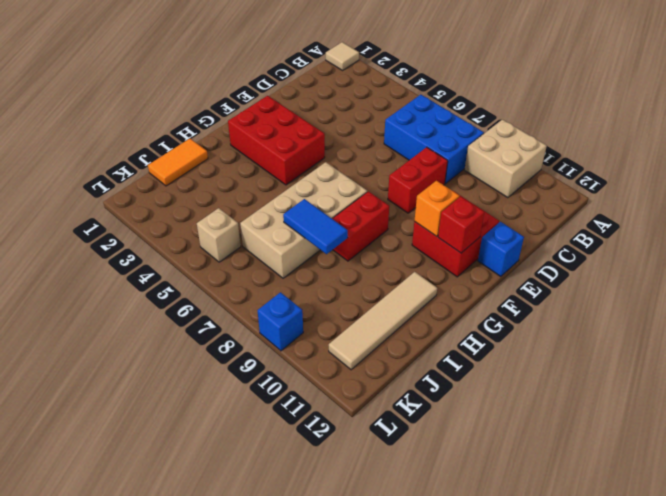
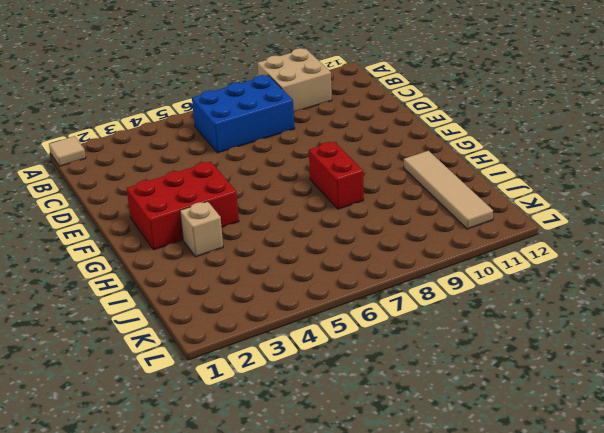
tan 1x1 brick [180,201,223,257] -> tan 1x1 brick moved to [197,208,241,262]
none -> red 1x2 brick [388,147,448,213]
none -> red 2x2 brick [412,191,499,277]
none -> blue 1x1 brick [478,222,524,277]

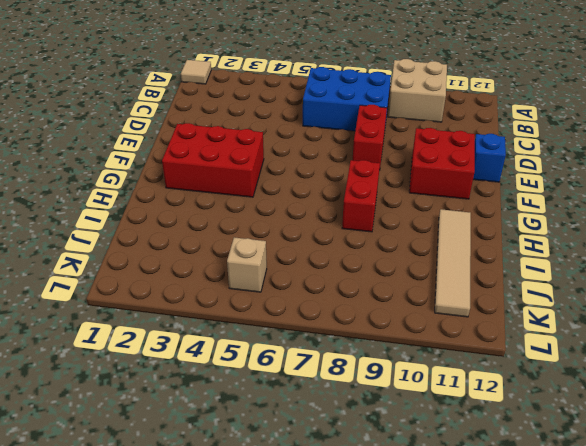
none -> tan 2x4 brick [240,162,367,278]
none -> orange 1x2 tile [148,139,208,186]
none -> blue 1x1 brick [258,292,303,351]

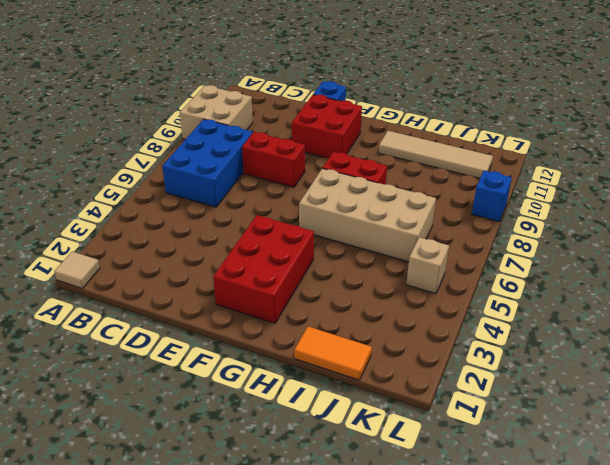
none -> orange 1x1 brick [414,181,459,236]
none -> red 1x1 brick [438,196,484,253]
none -> blue 1x2 tile [283,199,348,254]

